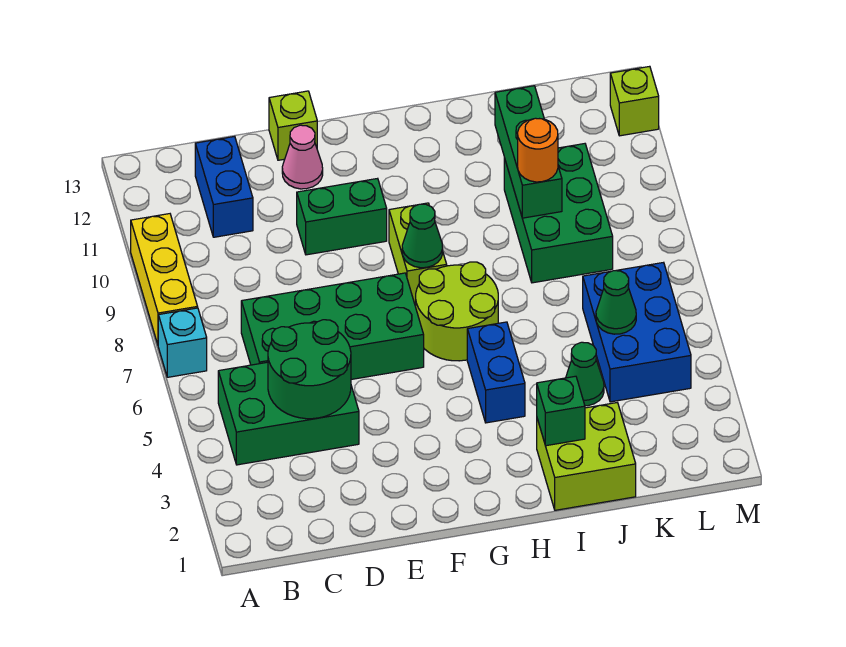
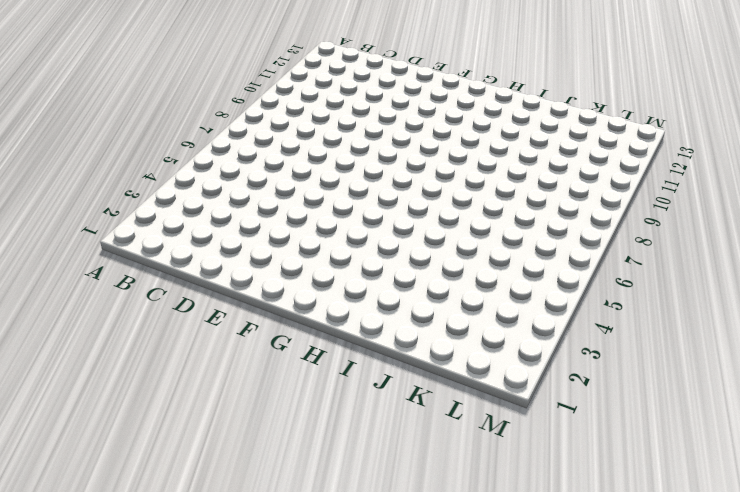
none -> cyan 1x1 brick [158,308,207,377]
none -> yellow 1x3 brick [131,214,198,344]
none -> green 2x3 brick [218,362,359,465]

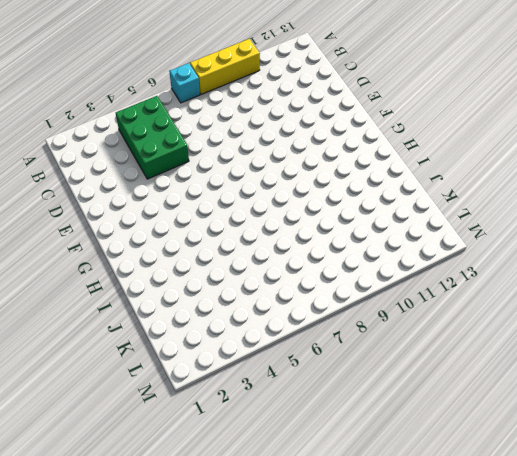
none -> green 2x4 brick [241,273,424,379]
none -> blue 1x2 brick [195,136,253,237]
none -> green 1x2 brick [297,178,387,255]

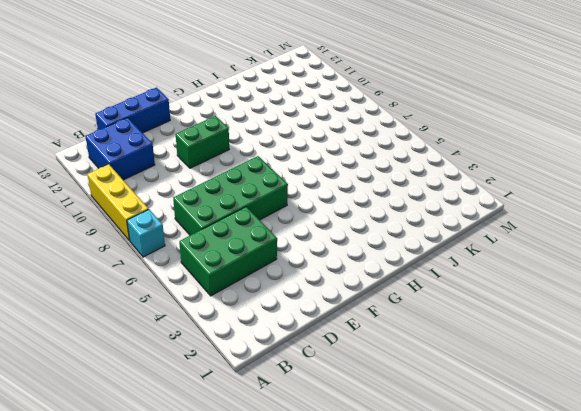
blue 2x2 brick [85,118,155,180] -> blue 1x2 brick [195,136,253,237]
blue 1x3 brick [95,88,170,133] -> lime 1x1 brick [269,91,317,160]
none -> pink 1x1 cone [282,125,323,189]
none -> lime 2x2 round brick [416,262,498,361]
none -> lime 1x2 brick [389,203,447,303]

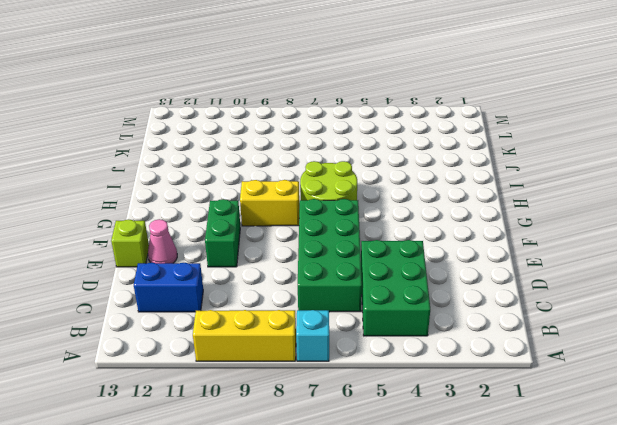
yellow 1x2 brick [240,180,299,226] -> lime 1x2 brick [389,203,447,303]
none -> blue 1x2 brick [467,322,525,423]
none -> lime 2x2 brick [537,403,636,510]
none -> green 1x1 cone [566,342,604,406]

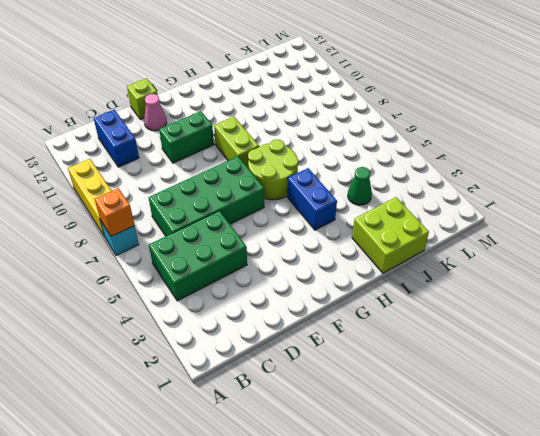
orange 1x1 brick [95,188,135,236] -> none
none -> green 2x3 brick [504,144,613,283]
none -> blue 2x3 brick [583,262,691,402]
none -> lime 1x1 brick [610,66,659,136]

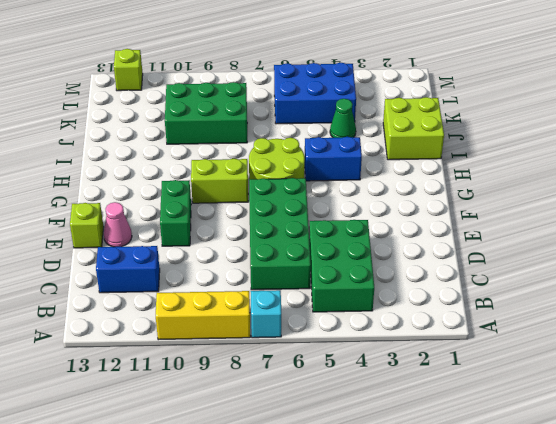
none -> green 2x2 round brick [268,320,351,419]
none -> green 1x1 cone [402,204,443,268]
none -> green 1x1 brick [537,376,585,446]

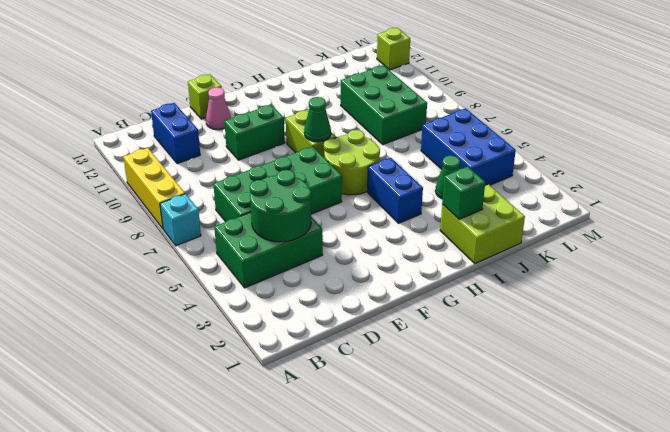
none -> green 1x3 brick [495,86,562,218]
none -> green 1x1 cone [596,271,636,334]
none -> orange 1x1 round brick [518,118,558,182]

